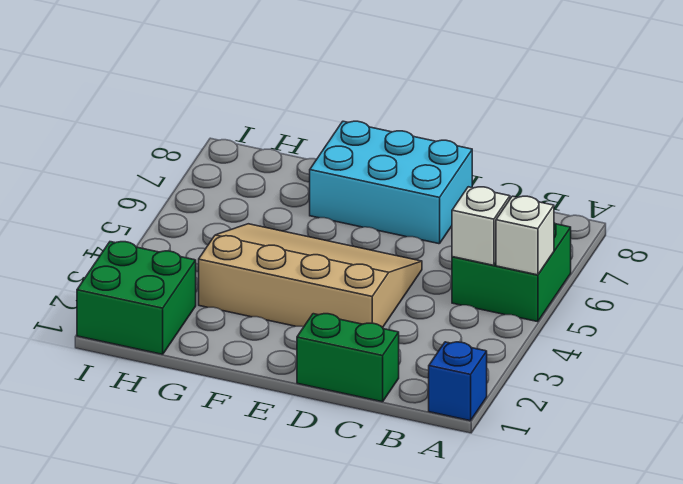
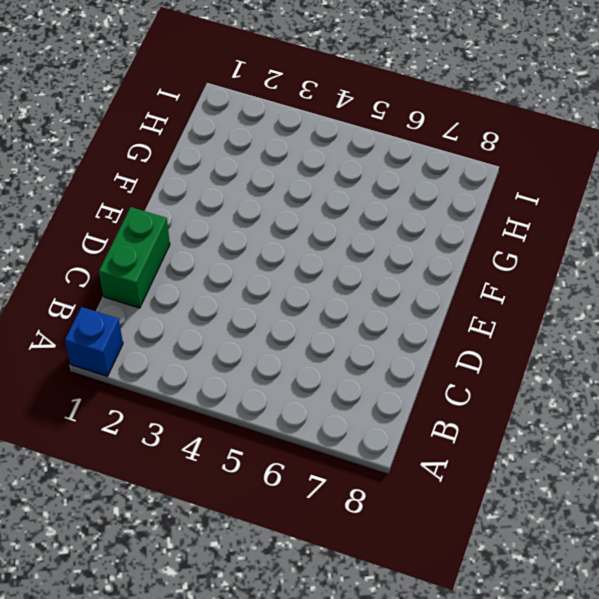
none -> green 2x2 brick [452,223,571,322]
none -> tan 3x4 slope [199,224,422,328]

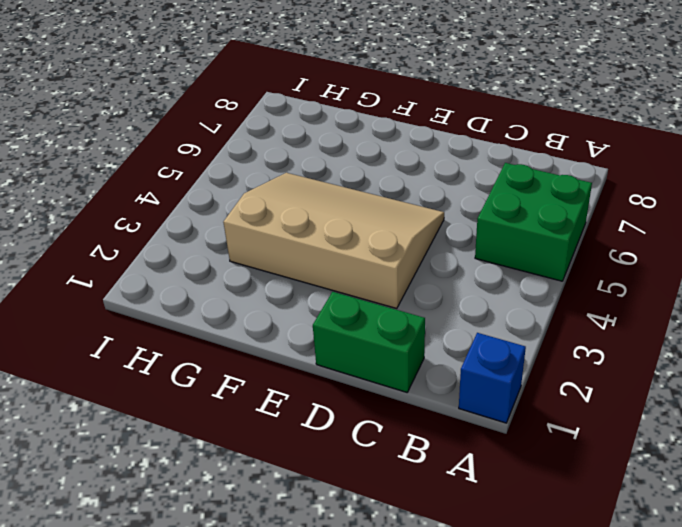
none -> cyan 2x3 brick [310,121,472,244]
none -> green 2x2 brick [77,242,196,354]

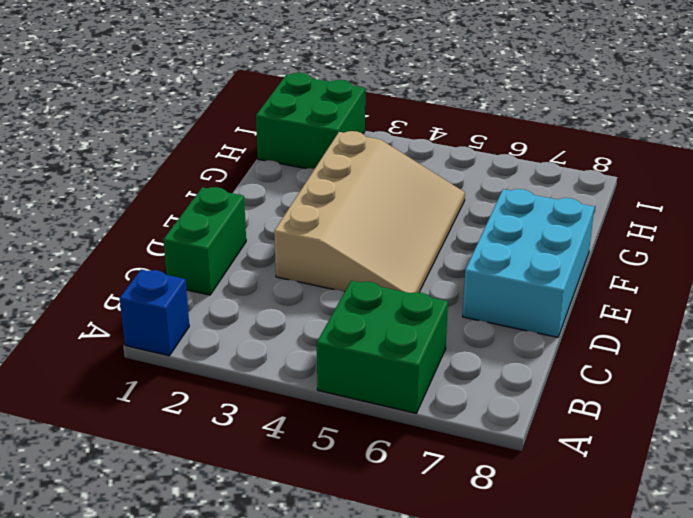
none -> white 1x1 brick [496,196,554,275]
none -> white 1x1 brick [452,187,510,265]

